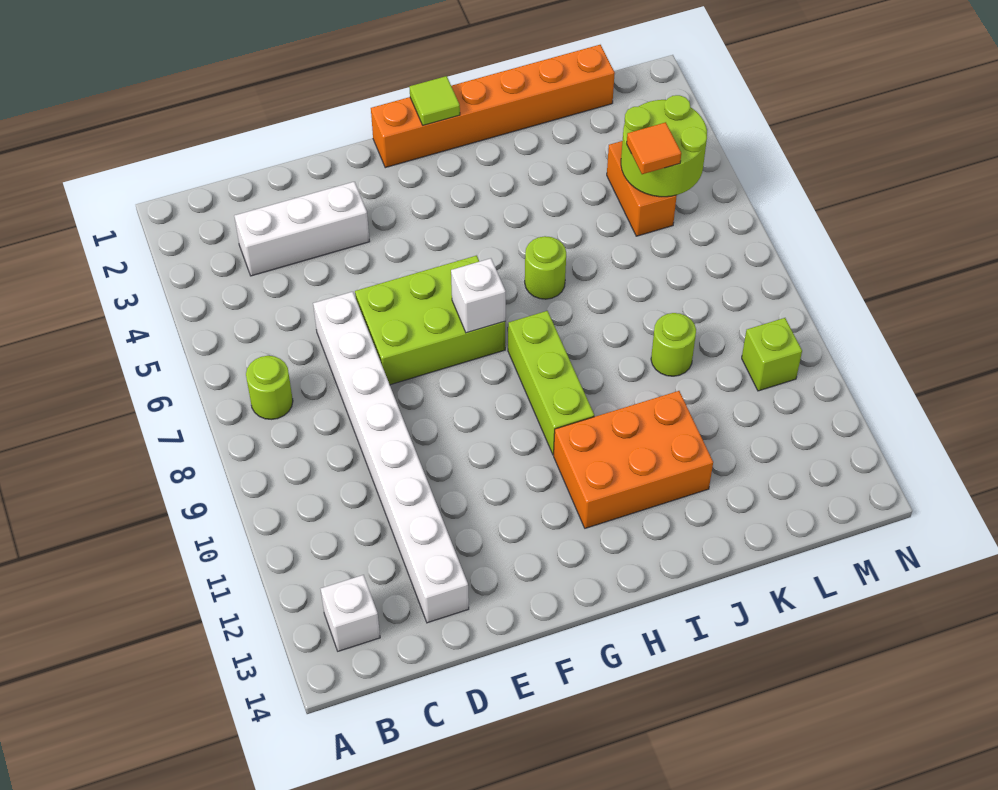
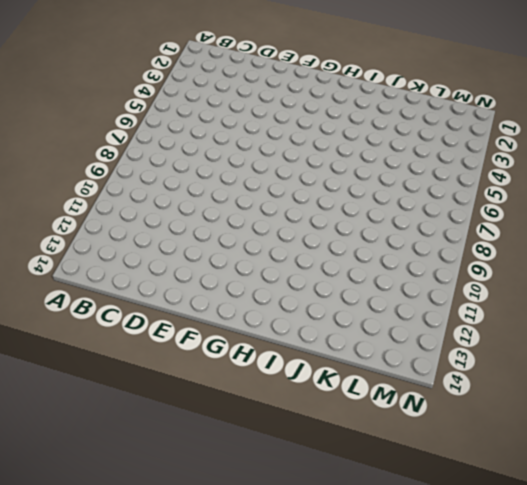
none -> lime 1x1 round brick [246,356,293,419]
none -> white 1x1 brick [321,575,380,651]
none -> white 1x3 brick [234,182,370,276]

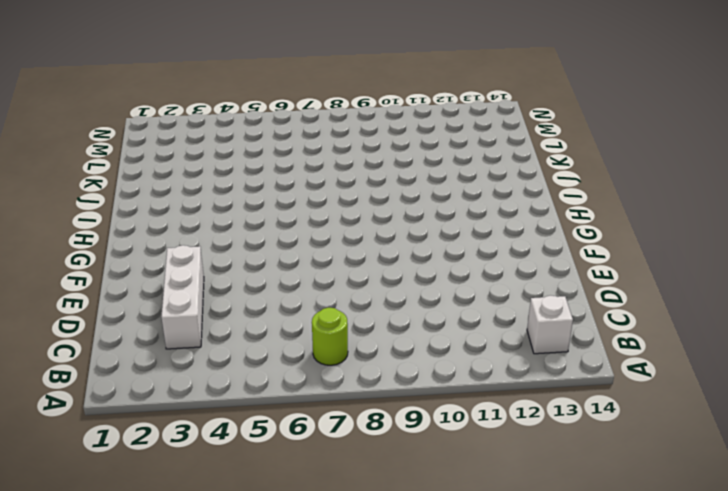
none -> white 1x8 brick [313,292,469,623]
none -> lime 2x3 brick [355,256,505,385]
none -> orange 1x6 brick [371,45,615,168]

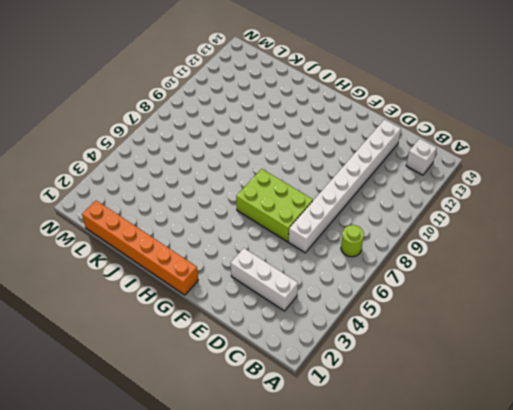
none -> lime 1x3 brick [508,311,594,455]
none -> orange 2x3 brick [554,391,713,528]
none -> lime 1x1 round brick [525,236,566,299]

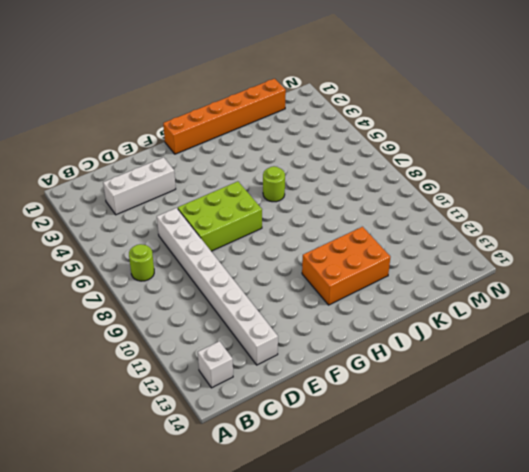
none -> lime 1x3 brick [508,311,594,455]
none -> lime 1x1 round brick [651,313,696,376]
none -> orange 1x2 brick [607,141,677,236]

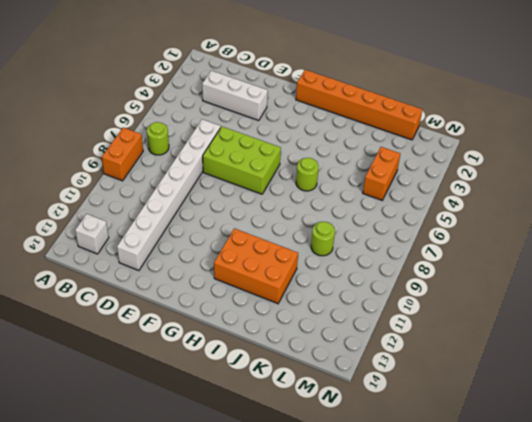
orange 1x2 brick [102,128,143,181] -> none
none -> lime 1x3 brick [508,311,594,455]
none -> lime 1x1 brick [742,318,802,391]
none -> white 1x1 brick [451,258,506,333]

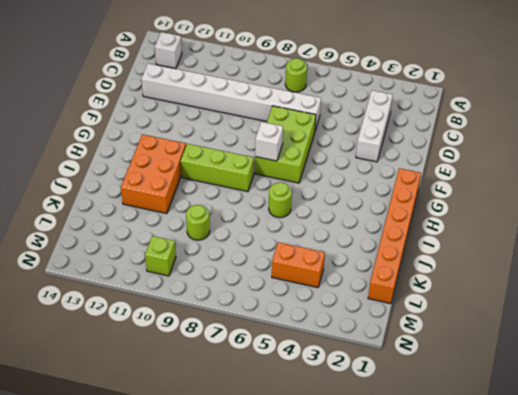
none -> lime 1x1 tile [409,76,460,125]
none -> lime 2x2 round brick [621,95,707,197]
none -> orange 1x1 tile [627,122,681,174]

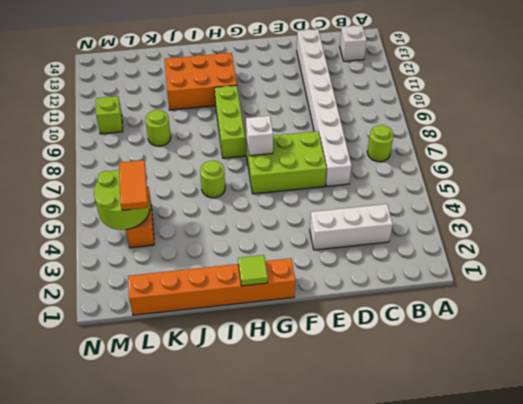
orange 1x2 tile [119,160,148,210] -> orange 1x1 tile [627,122,681,174]

